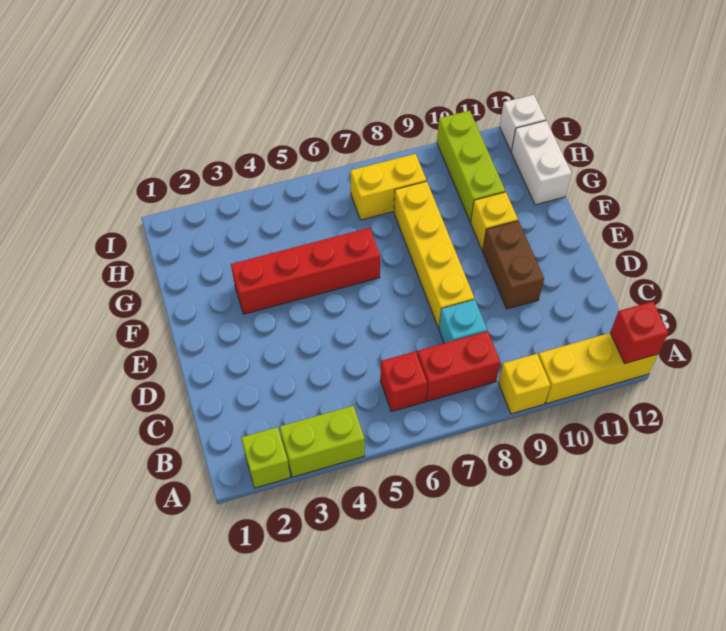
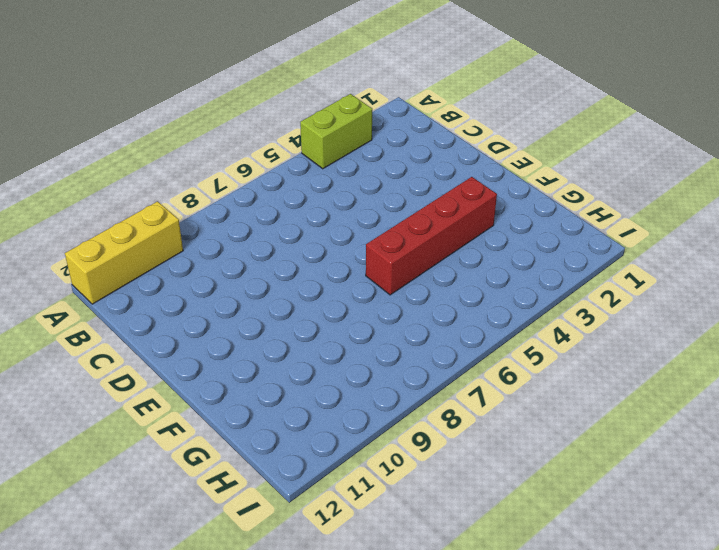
none -> lime 1x1 brick [241,427,290,488]
none -> yellow 1x1 brick [498,354,550,414]
none -> red 1x1 brick [380,351,427,412]

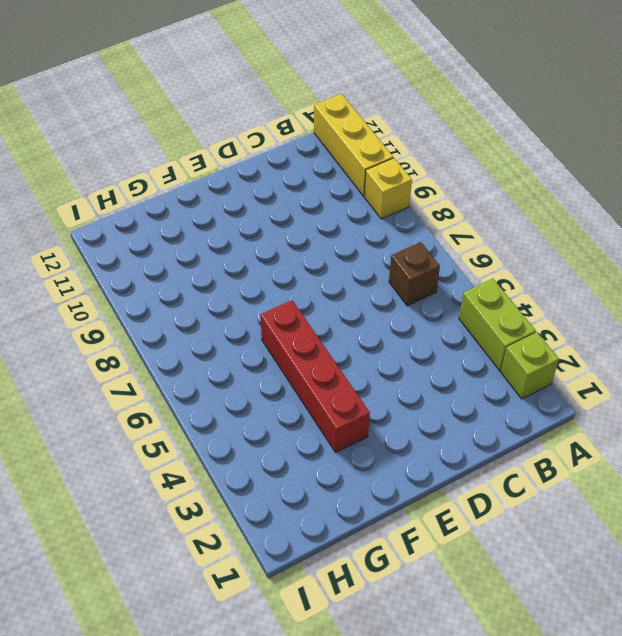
brown 1x1 brick [389,242,440,306] -> red 1x1 brick [380,351,427,412]
none -> red 1x2 brick [417,331,500,401]
none -> cyan 1x1 brick [439,300,487,343]
none -> yellow 1x4 brick [394,181,474,328]

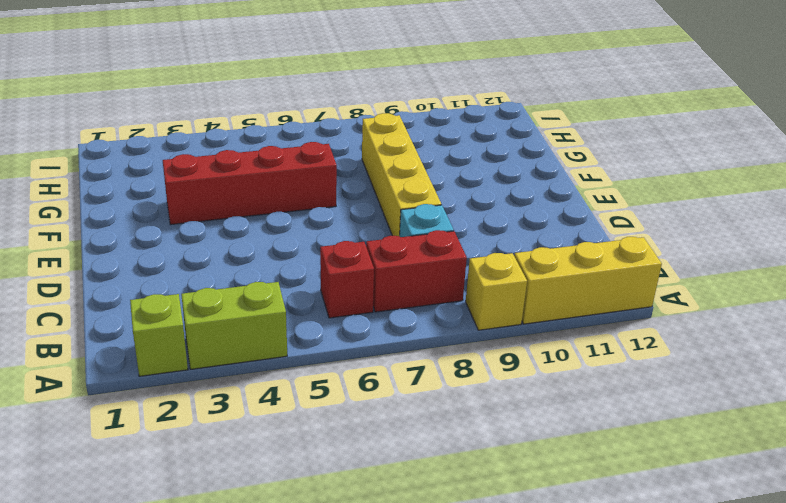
none -> brown 1x2 brick [483,221,544,309]
none -> yellow 1x1 brick [471,192,518,250]
none -> lime 1x3 brick [437,111,505,222]

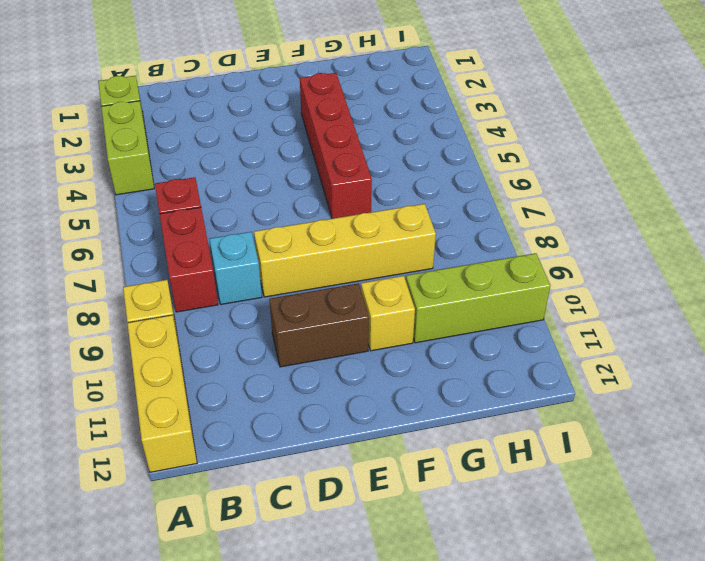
none -> white 1x2 brick [511,121,571,205]
none -> yellow 1x2 brick [350,154,426,220]
none -> white 1x1 brick [500,95,546,151]

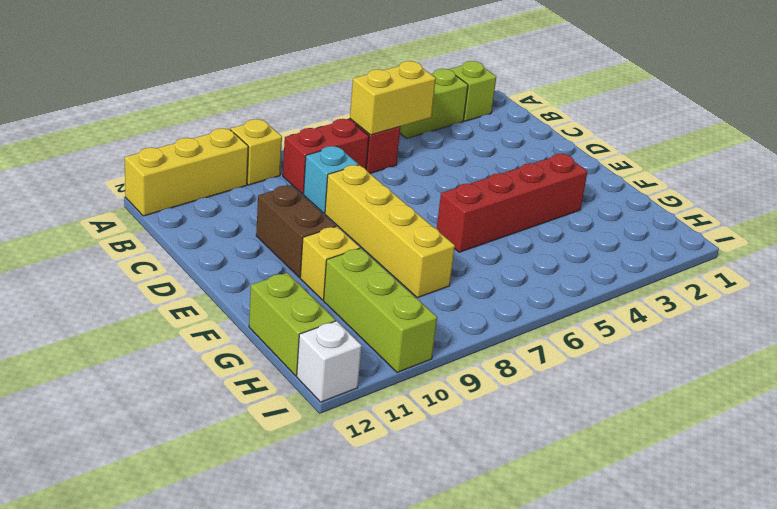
yellow 1x2 brick [350,61,436,135] -> yellow 1x2 brick moved to [350,154,426,220]
lime 1x2 brick [249,273,335,376] -> white 1x2 brick [511,121,571,205]
none -> red 1x1 brick [610,301,668,364]

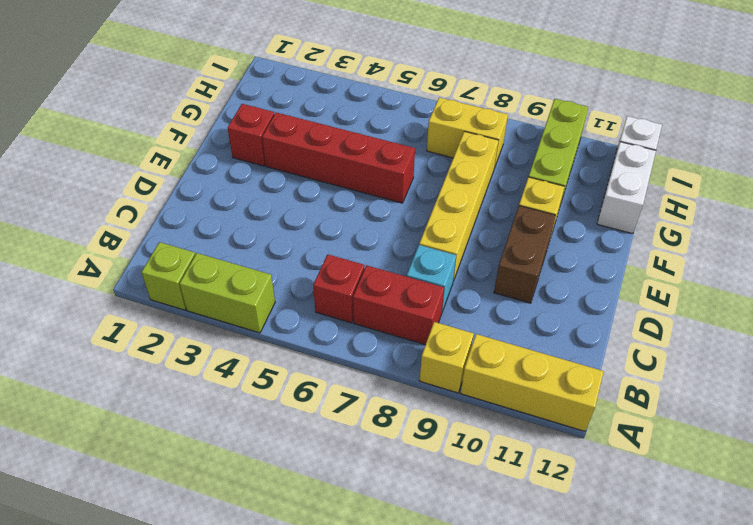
red 1x1 brick [228,104,274,166] -> red 1x1 brick moved to [610,301,668,364]

